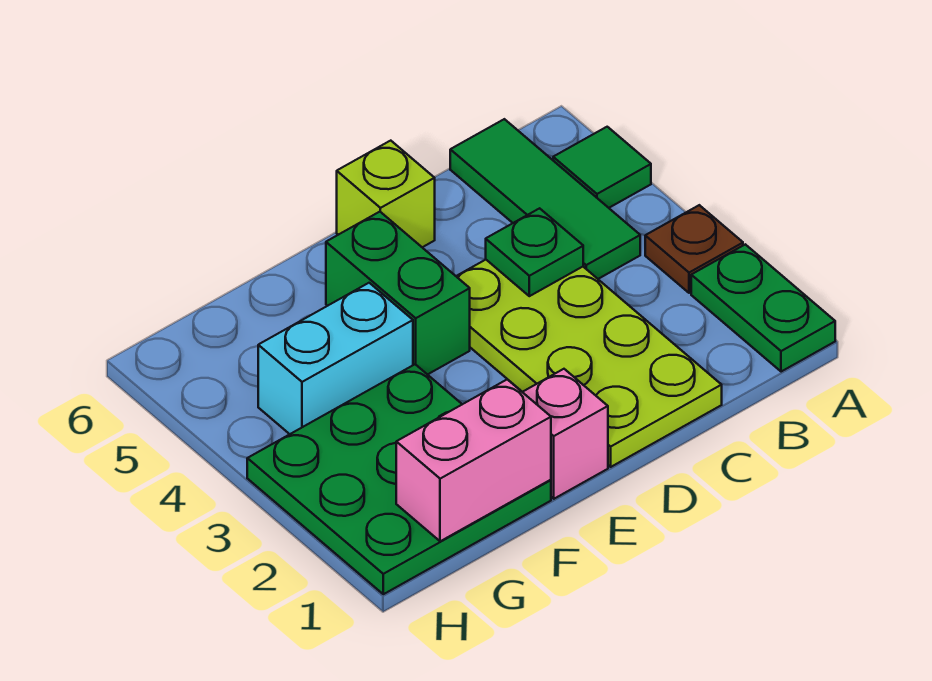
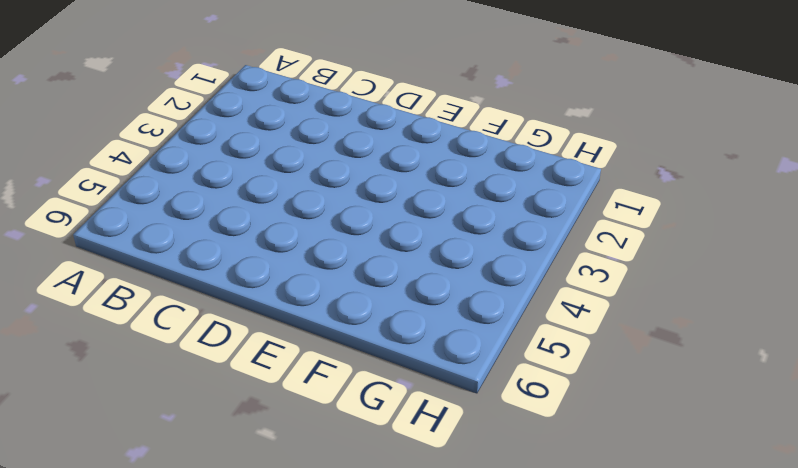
none -> green 1x2 plate [691,244,835,372]
none -> brown 1x1 plate [645,205,743,293]
none -> green 1x1 tile [553,127,651,208]

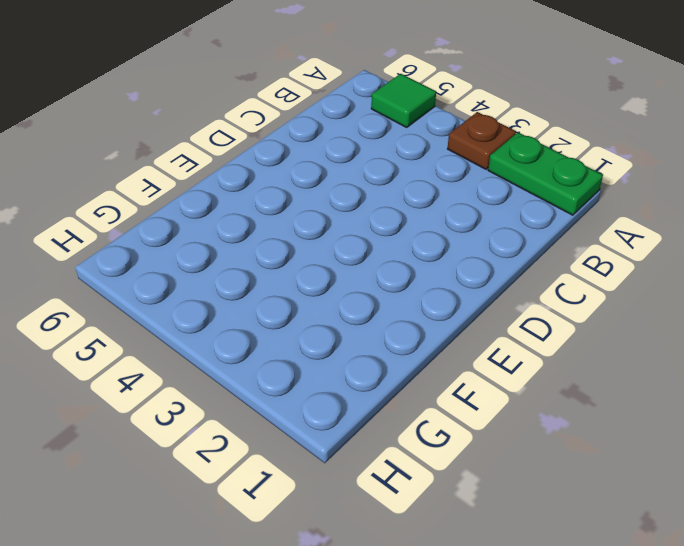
none -> green 1x3 tile [450,119,640,279]
none -> lime 2x4 plate [456,260,722,467]
none -> lime 1x1 brick [337,141,435,247]

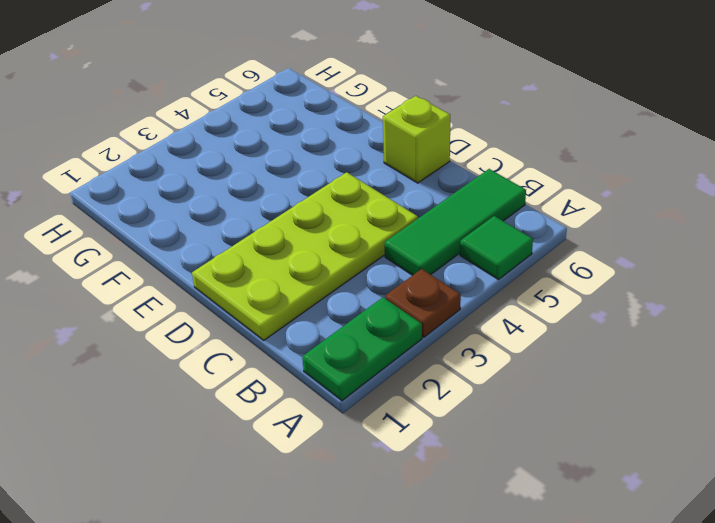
none -> pink 1x1 brick [523,369,608,499]
none -> green 1x2 brick [326,212,470,375]
none -> green 3x3 plate [247,364,551,594]

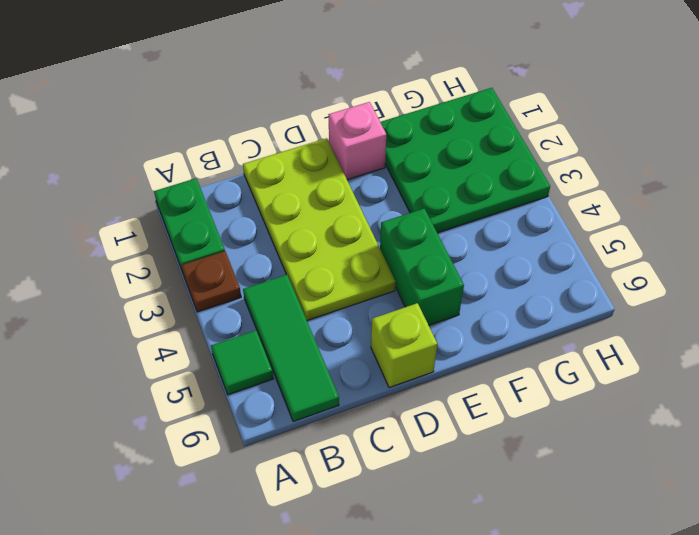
none -> cyan 1x2 brick [258,283,413,434]
none -> green 1x1 plate [486,208,583,296]
none -> pink 1x2 brick [396,379,551,541]

